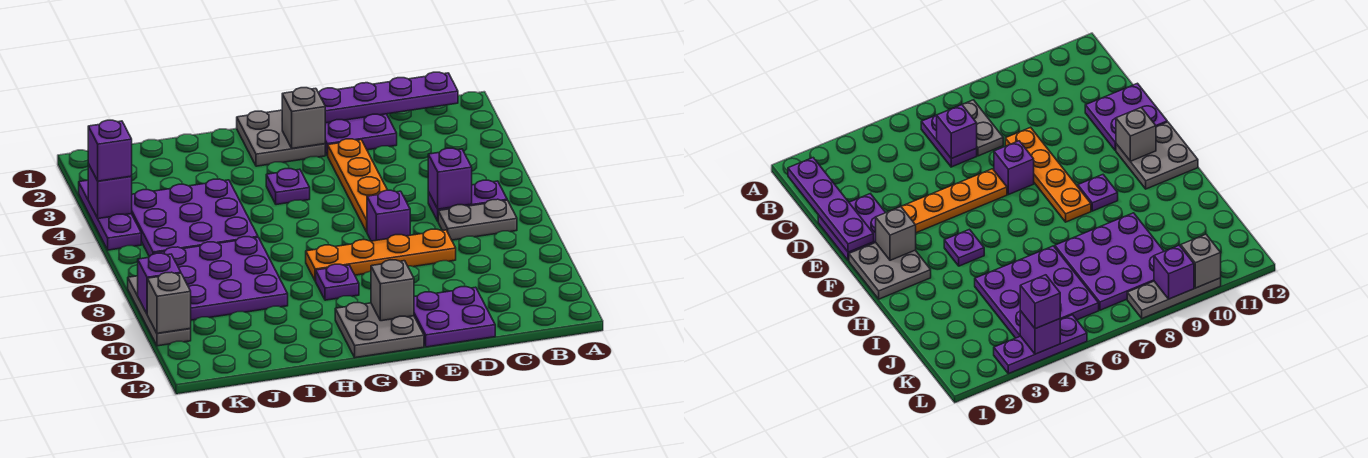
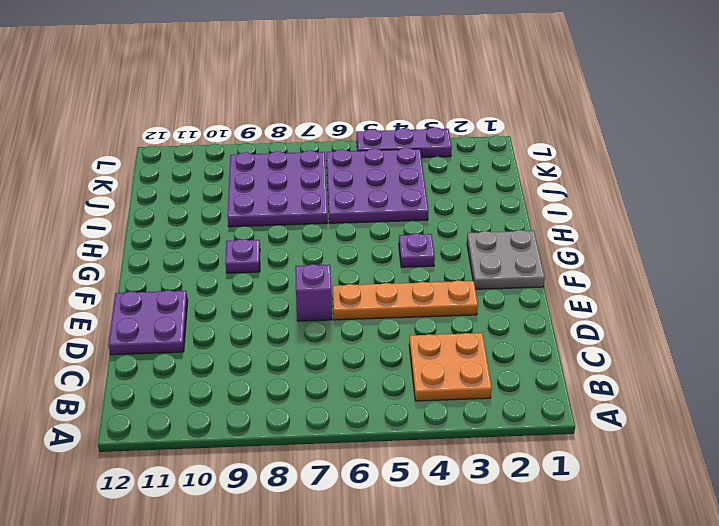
orange 2x2 plate [409,333,492,401] -> none
none -> purple 1x2 plate [428,180,507,221]
none -> grey 1x2 plate [438,199,517,240]
none -> purple 2x2 plate [325,114,397,155]

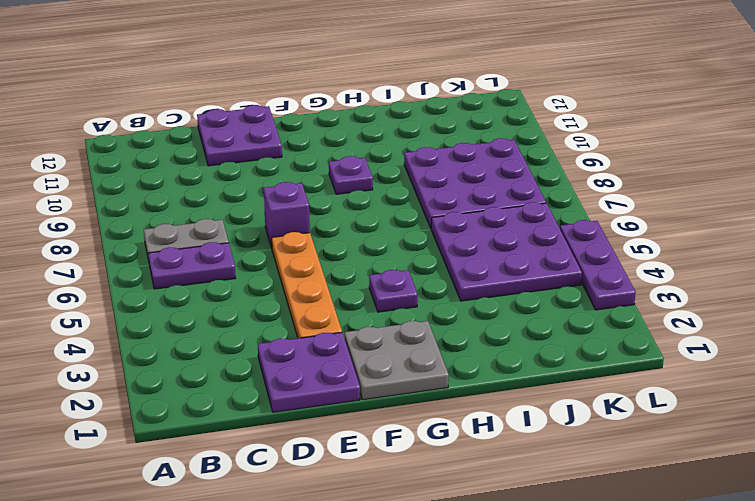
none -> orange 1x4 plate [306,229,456,281]
none -> grey 2x2 plate [335,303,424,358]
none -> grey 1x3 plate [128,276,191,346]

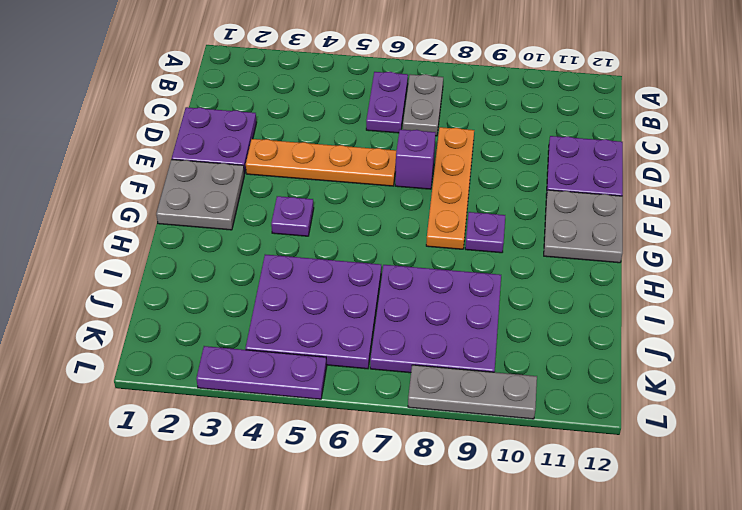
none -> purple 1x4 plate [318,72,458,123]
none -> purple 1x1 brick [428,148,472,209]
none -> grey 1x1 brick [282,88,325,148]

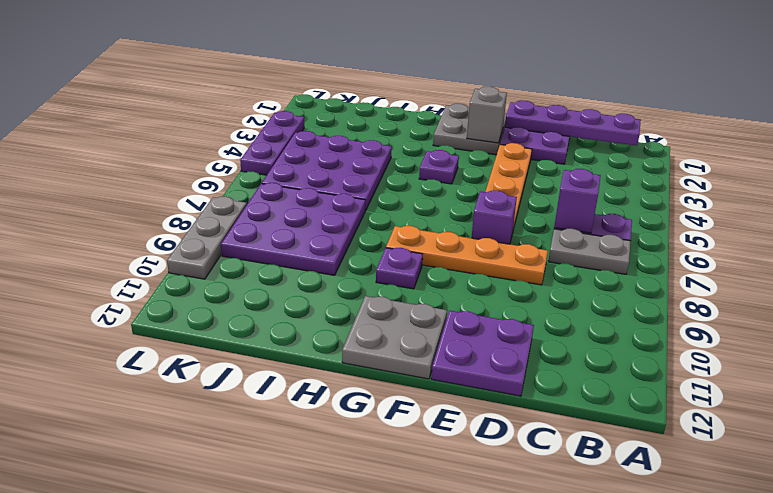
none -> grey 1x1 brick [371,260,414,321]
none -> purple 1x1 brick [88,164,132,219]
none -> purple 1x1 brick [138,253,181,314]

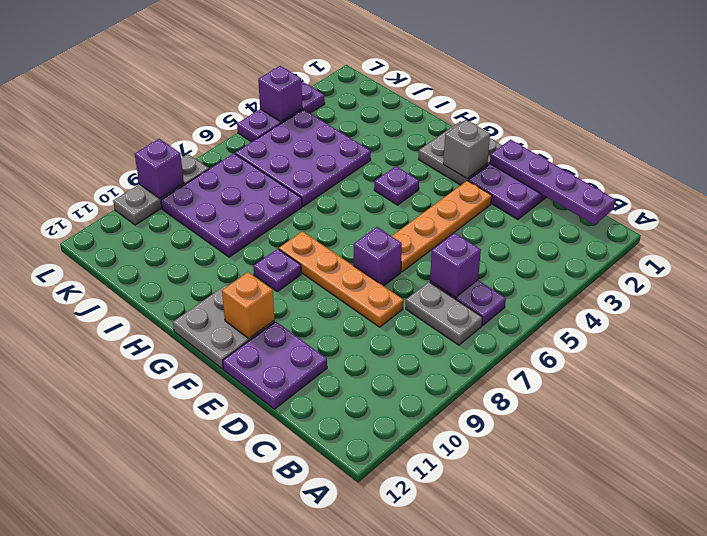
orange 1x1 brick [222,272,275,338] -> grey 1x1 brick [371,260,414,321]
none -> grey 1x1 brick [147,272,191,333]
none -> purple 1x1 brick [88,120,132,181]

